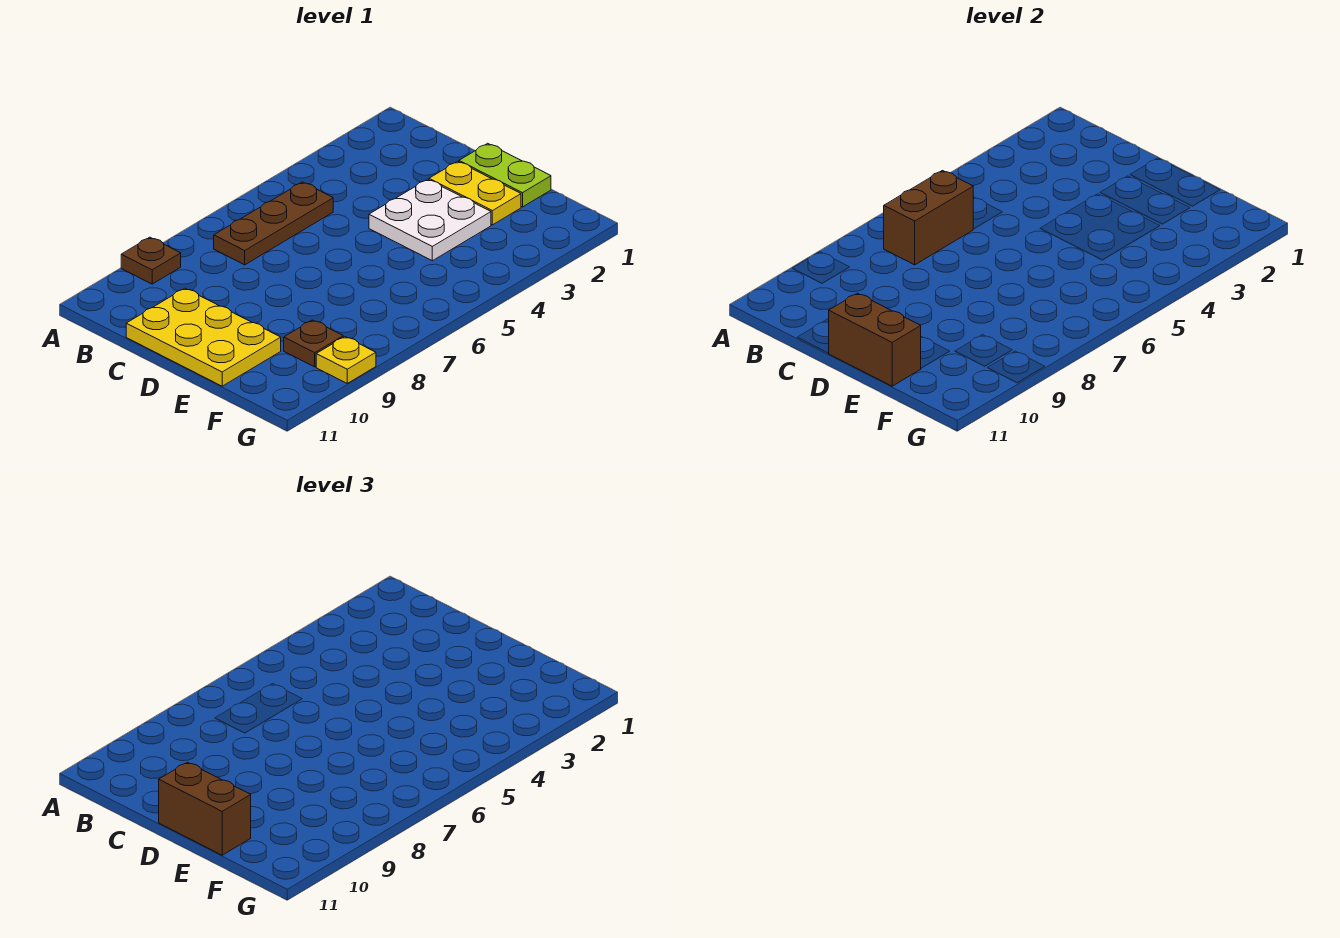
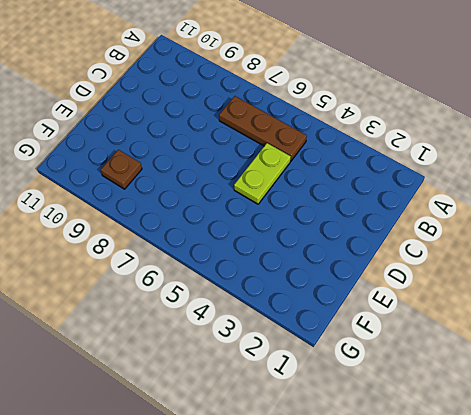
lime 1x2 plate [234,143,291,204] -> lime 1x2 plate moved to [459,143,551,207]
none -> brown 1x1 plate [121,237,181,284]
none -> yellow 2x3 plate [126,288,281,386]

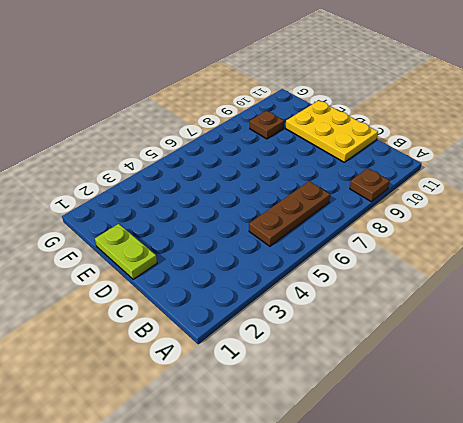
none -> yellow 1x2 plate [429,161,521,225]
none -> white 2x2 plate [369,179,491,261]

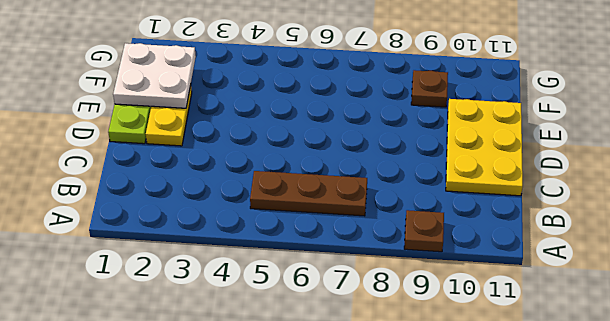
white 2x2 plate [113,43,196,108] -> white 2x2 plate moved to [369,179,491,261]
none -> yellow 1x1 plate [316,337,376,383]
none -> brown 1x2 brick [884,171,973,265]

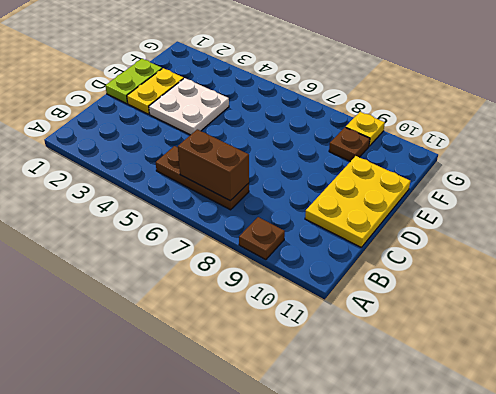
none -> brown 1x2 brick [829,293,921,386]
none -> brown 1x2 brick [159,762,251,855]

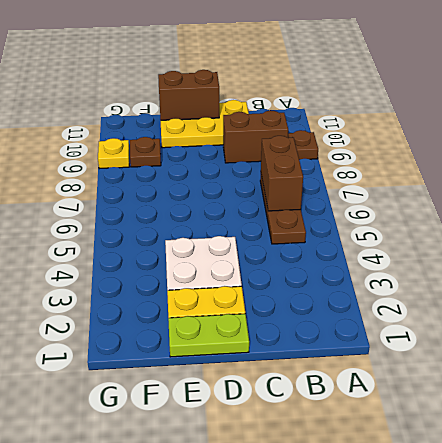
brown 1x2 brick [223,110,288,163] -> brown 1x2 brick moved to [159,762,251,855]

